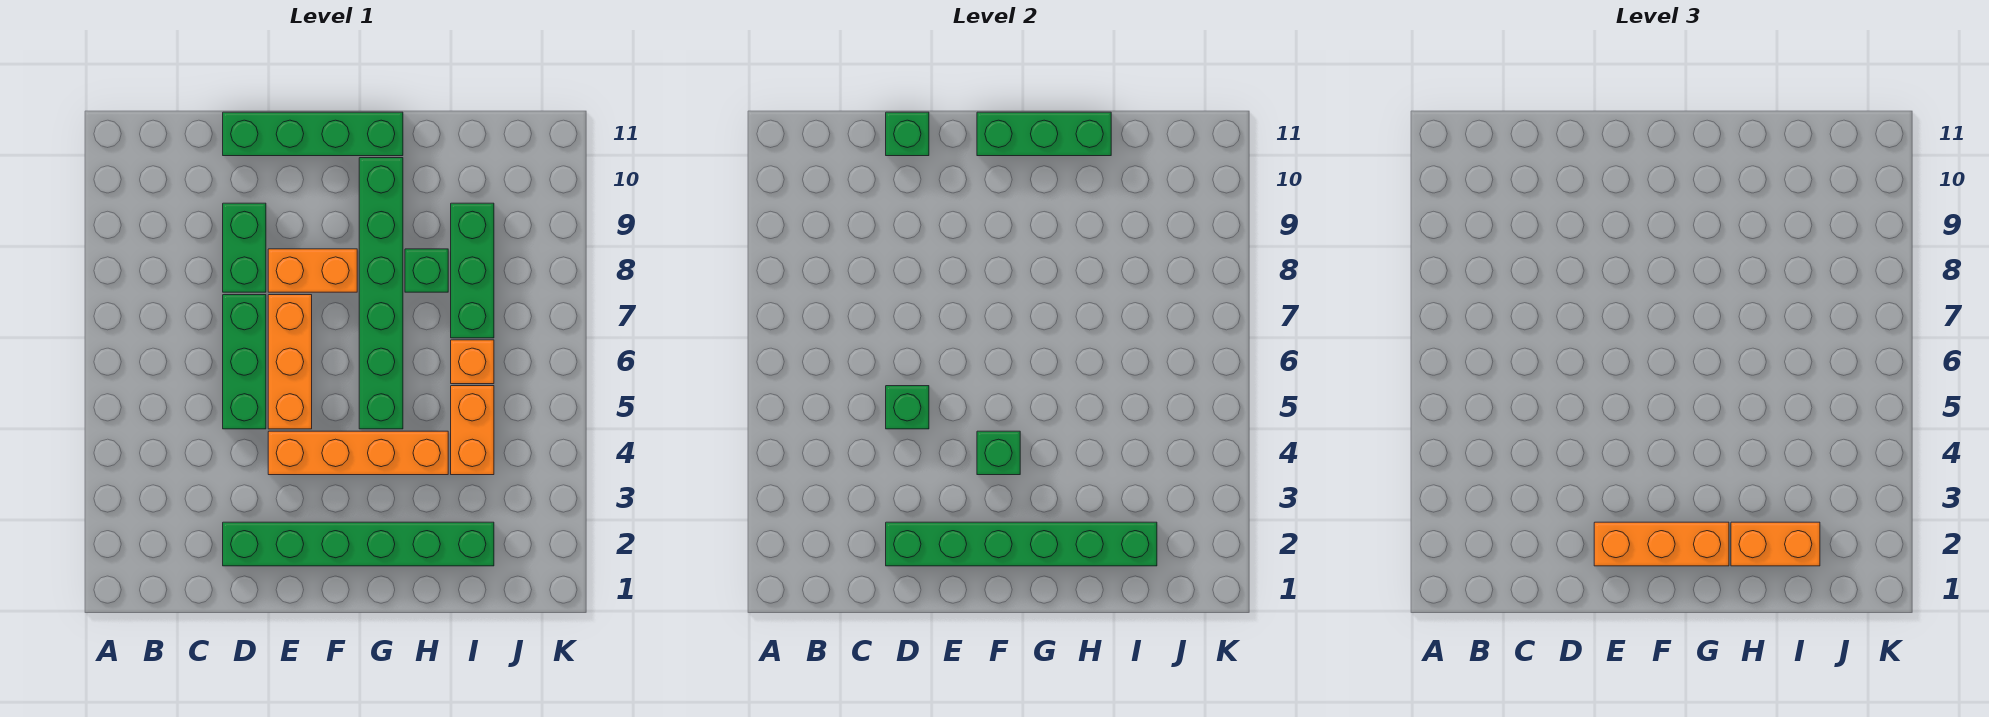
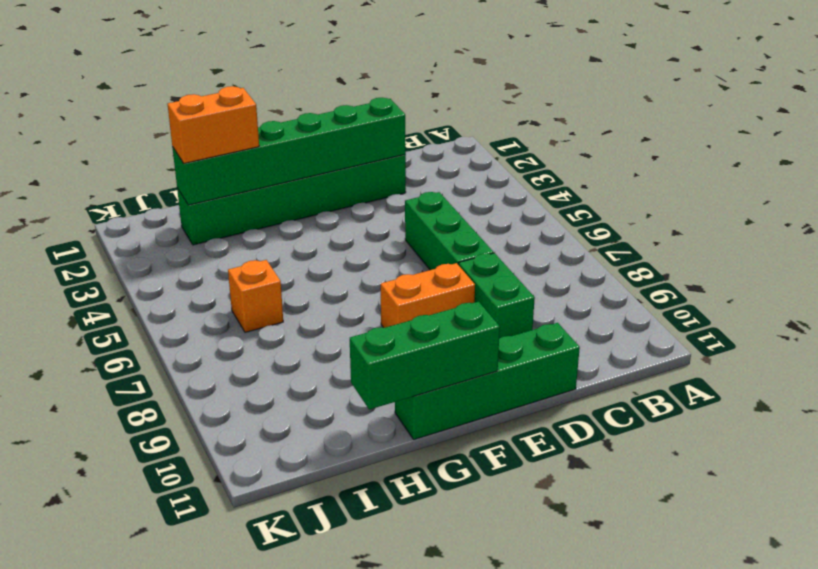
none -> orange 1x4 brick [268,431,448,475]
none -> orange 1x3 brick [268,295,312,429]
none -> green 1x6 brick [359,158,403,429]

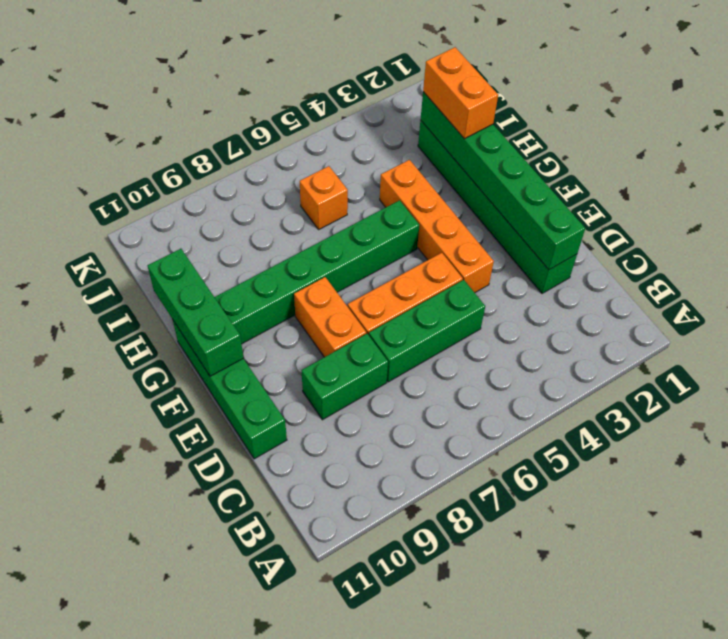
none -> green 1x1 brick [405,249,448,292]
none -> orange 1x2 brick [451,386,494,475]
none -> green 1x3 brick [451,203,494,338]

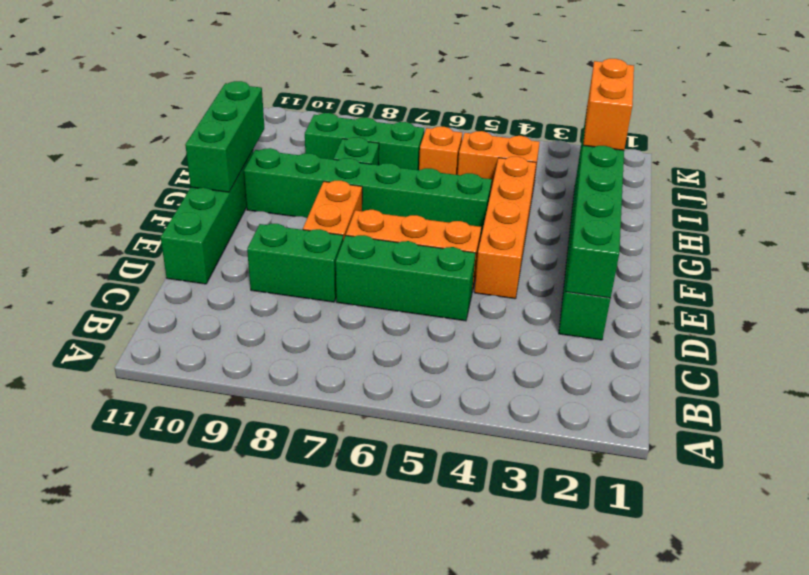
none -> green 1x1 brick [886,386,929,429]
none -> green 1x1 brick [886,112,929,156]
none -> green 1x1 brick [977,431,1020,475]

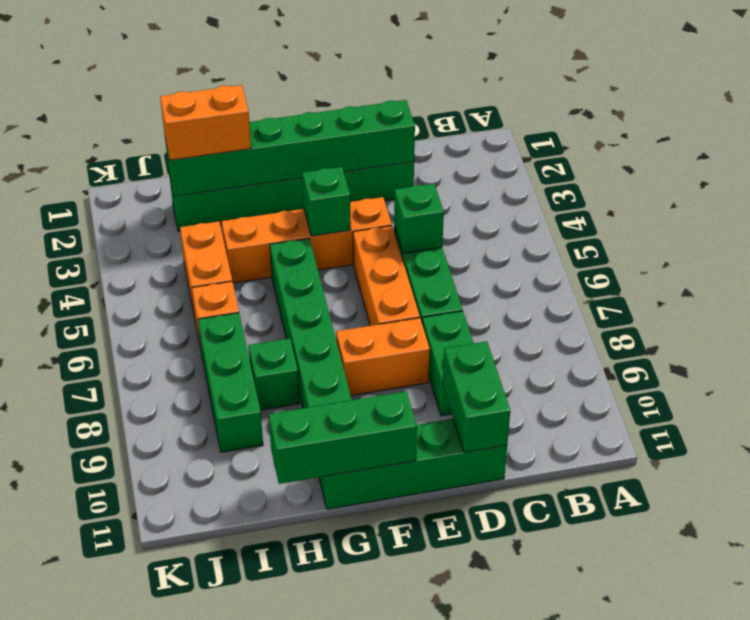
green 1x2 brick [443,341,510,453] -> green 1x1 brick [886,112,929,156]
none -> orange 1x3 brick [1594,522,1729,566]

